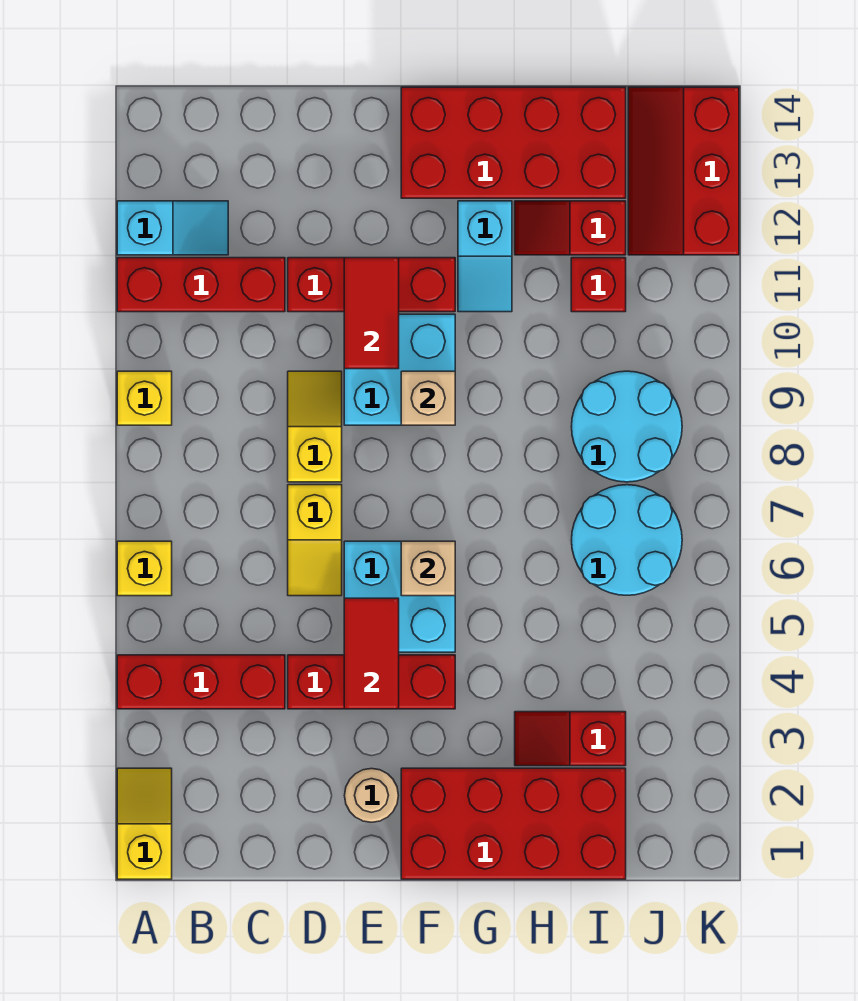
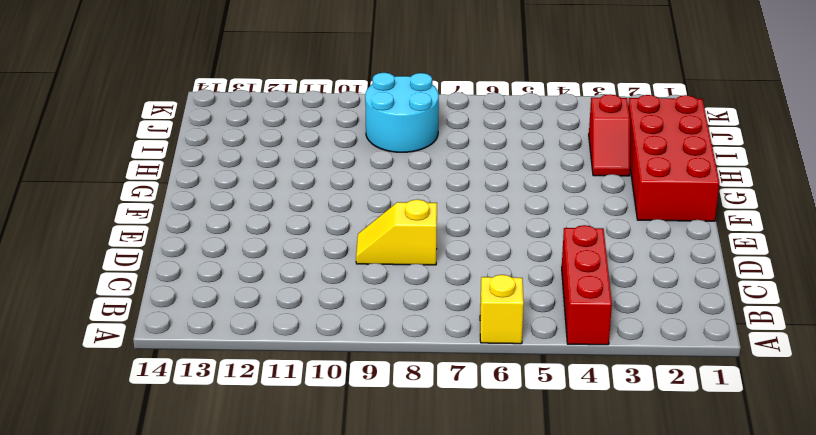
none -> yellow 1x2 slope [117,768,172,879]
none -> yellow 1x1 brick [117,371,172,425]
none -> red 1x3 brick [117,258,285,312]

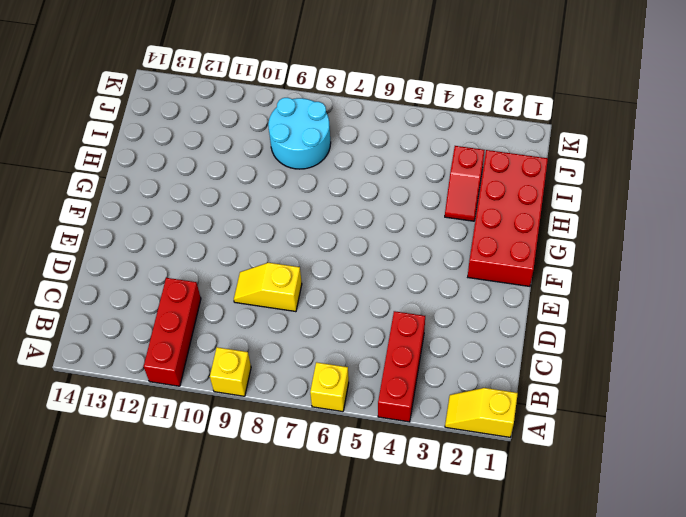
none -> cyan 1x2 slope [117,201,228,255]
none -> red 1x3 brick [288,655,455,709]
none -> yellow 1x2 slope [288,485,342,596]

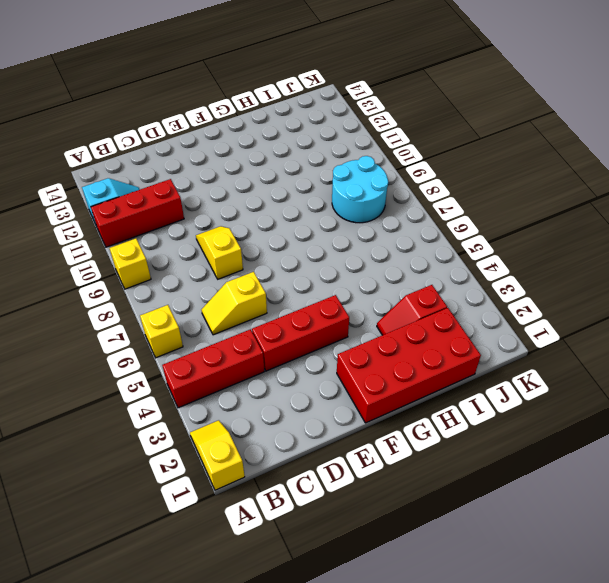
yellow 1x2 slope [201,272,267,335] -> yellow 1x2 slope turned to [288,485,342,596]
none -> red 1x3 brick [288,258,455,312]
none -> tan 1x1 round brick [345,769,398,822]
none -> cyan 2x2 brick [344,541,455,652]

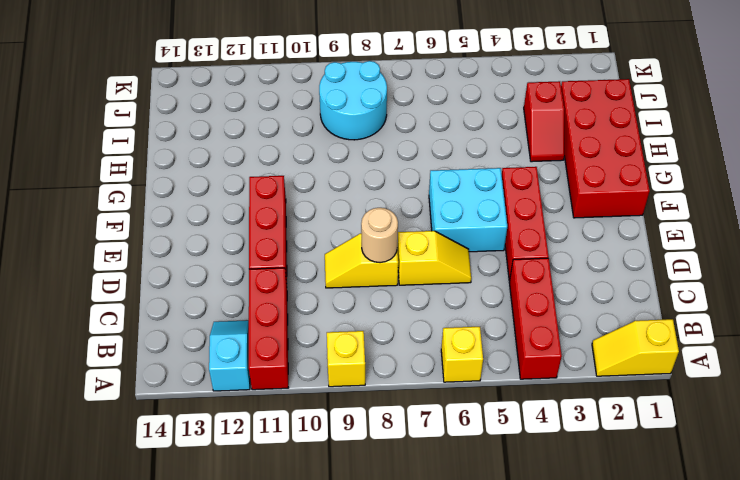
tan 1x1 round brick [361,208,398,263] -> tan 1x1 round brick moved to [345,769,398,822]
none -> cyan 2x2 brick [344,314,455,425]
none -> red 2x4 brick [401,87,626,198]
none -> cyan 1x2 slope [458,201,512,312]

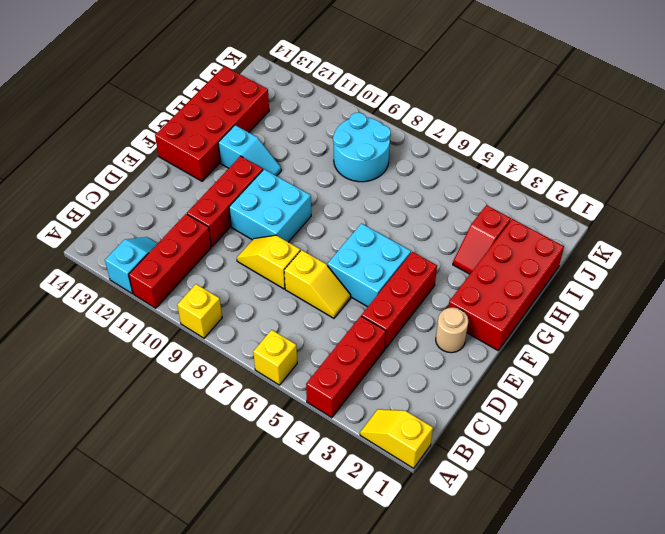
none -> red 1x2 slope [515,201,626,255]
none -> cyan 2x2 round brick [572,485,682,595]
none -> red 1x1 brick [571,258,626,312]

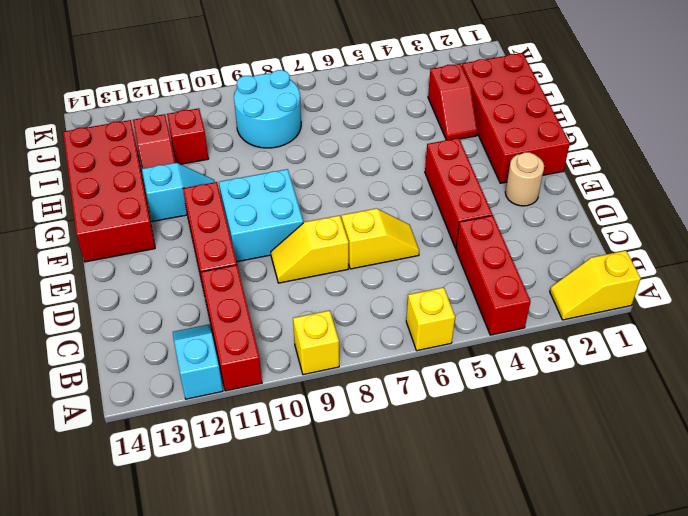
none -> cyan 2x2 brick [344,541,455,652]
none -> cyan 2x2 round brick [572,485,682,595]
none -> red 2x3 slope [628,87,739,255]

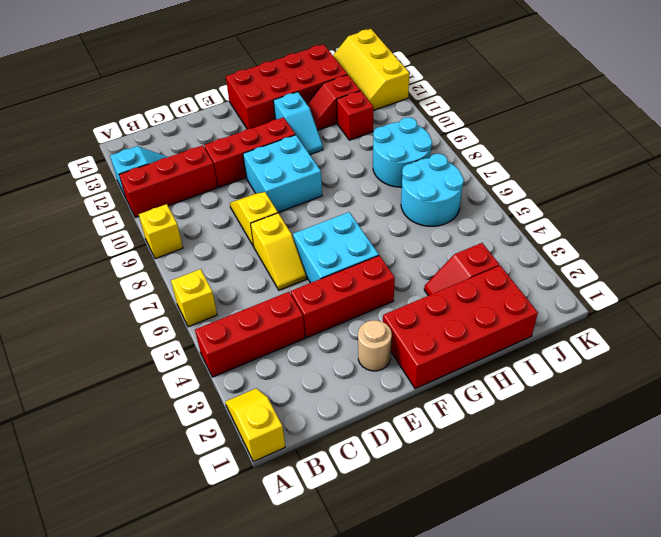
yellow 2x3 slope [333,29,409,111] -> red 2x3 slope [628,87,739,255]
none -> red 1x2 tile [344,598,399,709]
none -> red 1x2 tile [344,258,399,369]
none -> tan 1x1 brick [401,541,455,596]

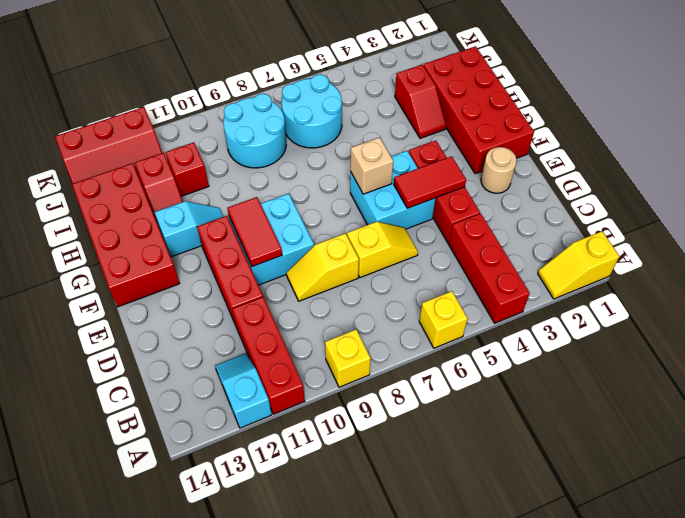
red 1x2 tile [227,197,282,267] -> red 1x2 tile turned to [344,258,399,369]
none -> tan 1x1 brick [401,371,455,425]

